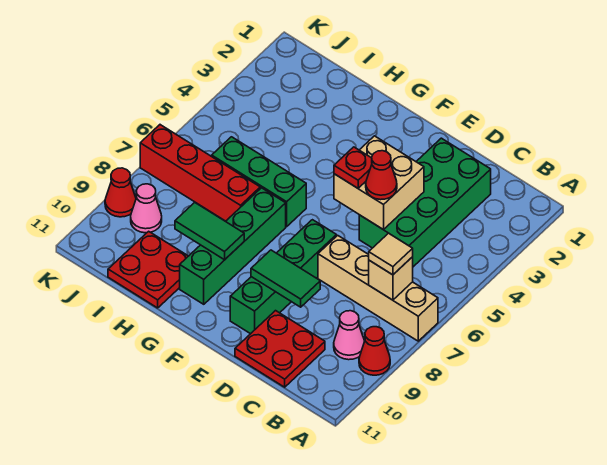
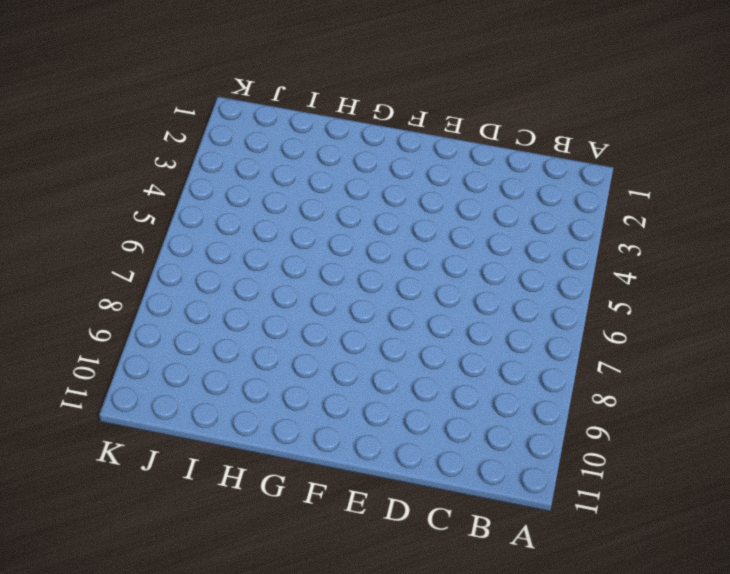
none -> tan 1x4 brick [318,235,438,341]
none -> red 1x1 cone [359,327,390,375]
none -> pink 1x1 cone [334,311,365,360]

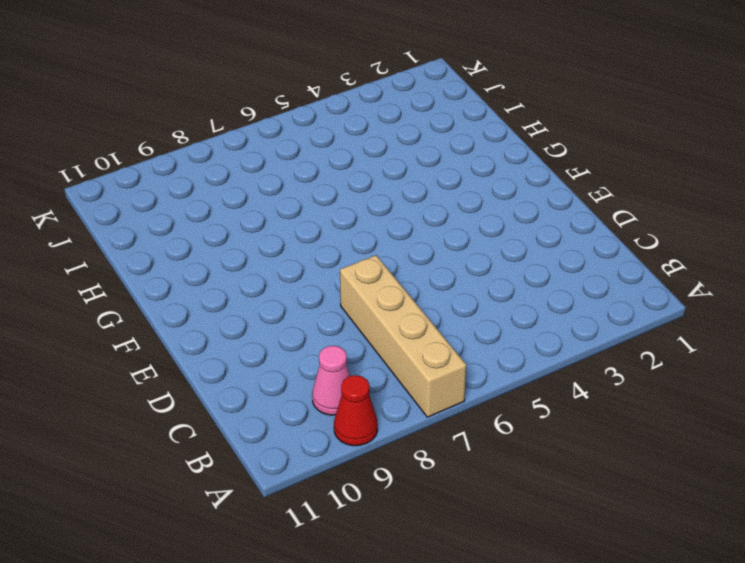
none -> green 2x4 brick [359,138,491,267]
none -> red 2x2 plate [235,311,325,387]
none -> green 1x4 brick [230,220,336,334]

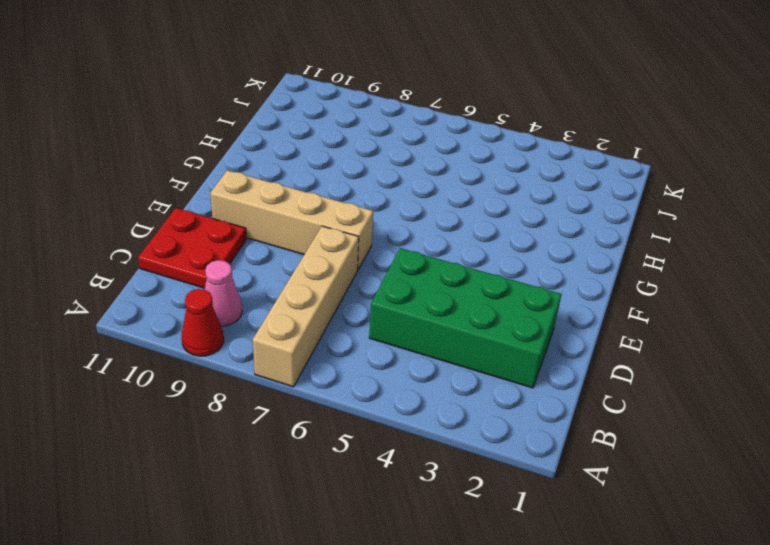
tan 1x4 brick [210,170,373,270] -> green 1x4 brick [230,220,336,334]
none -> green 1x3 brick [212,137,306,227]
none -> green 1x4 brick [180,188,286,304]
none -> red 1x4 brick [140,125,260,221]

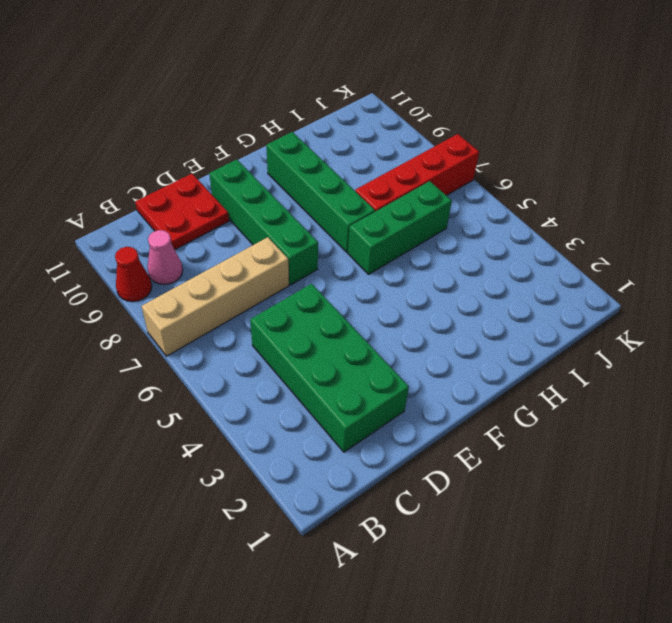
none -> red 2x2 plate [108,231,188,308]
none -> pink 1x1 cone [131,184,162,233]
none -> red 1x1 cone [105,168,136,217]

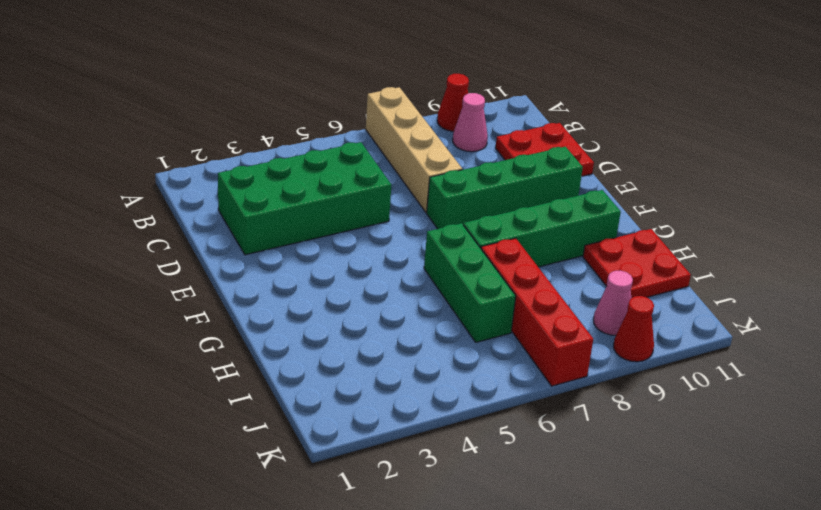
none -> tan 1x1 brick [369,257,413,300]
none -> tan 2x2 brick [334,136,424,229]
none -> green 1x2 tile [251,250,320,307]

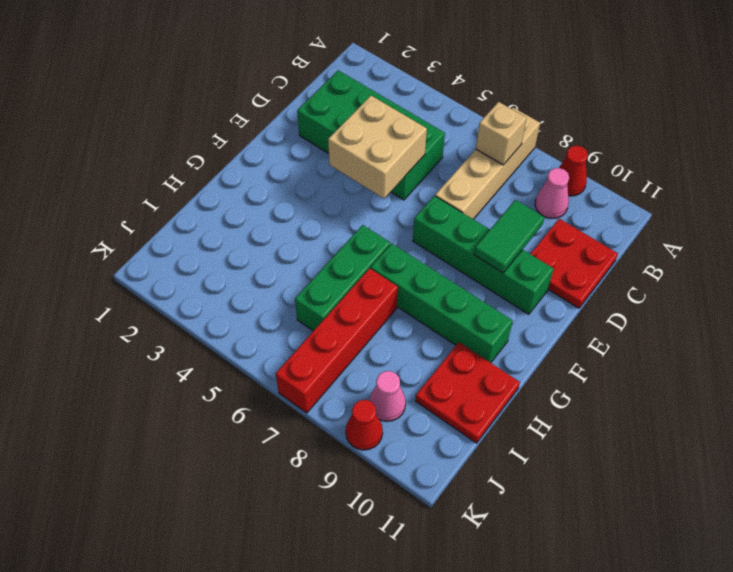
none -> green 1x2 tile [175,202,244,260]
none -> tan 1x1 tile [369,233,413,275]
none -> red 1x1 cone [366,151,397,200]

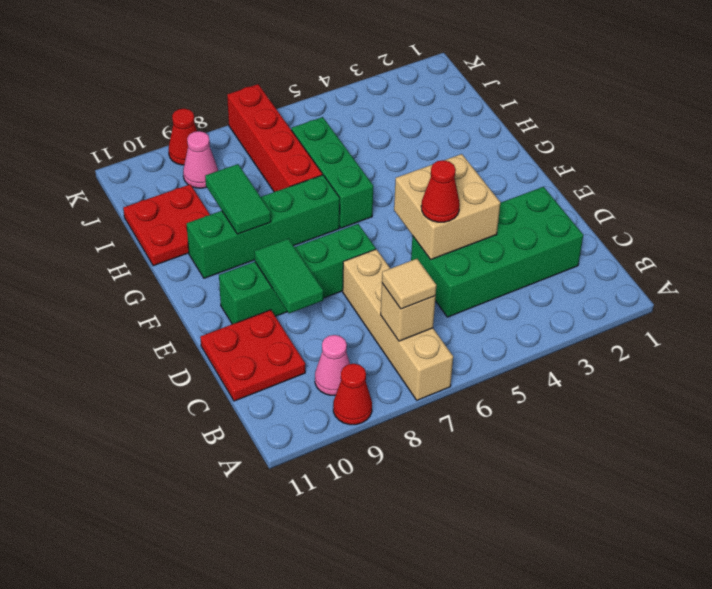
none -> red 1x1 plate [334,147,372,188]

